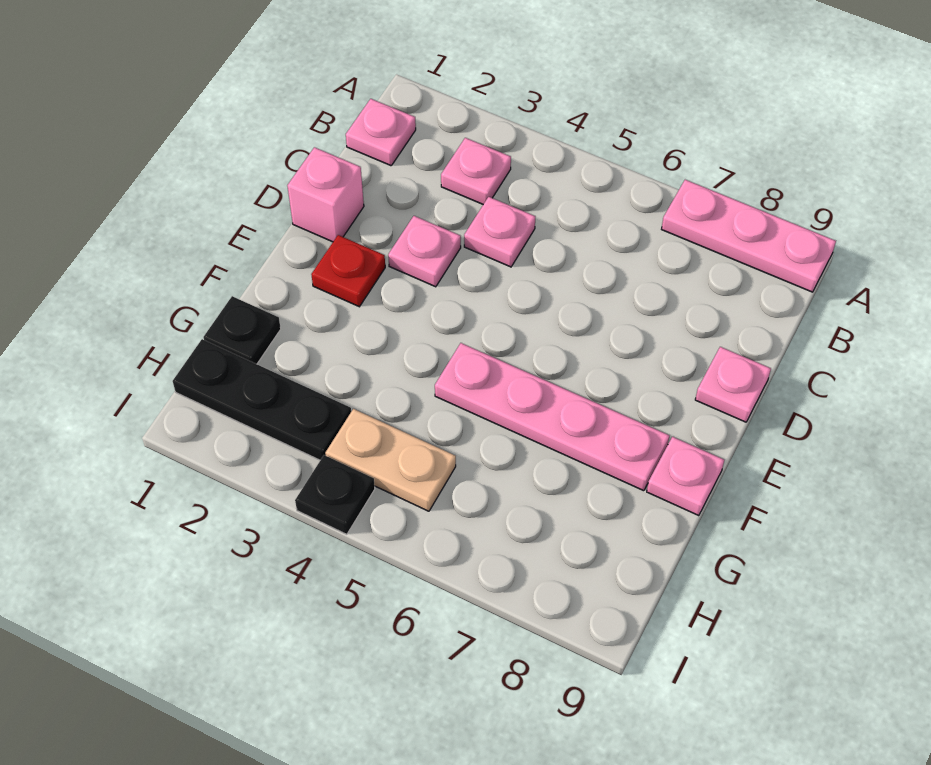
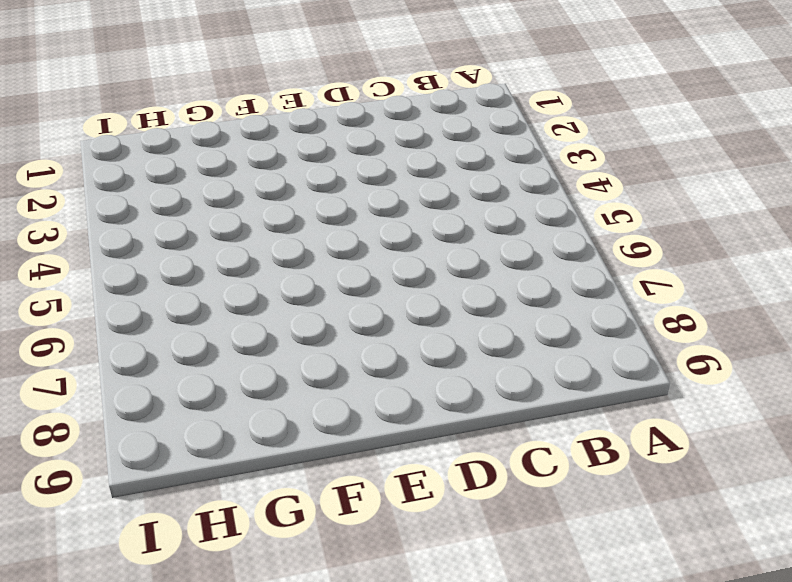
none -> pink 1x3 plate [662,180,836,292]
none -> pink 1x1 plate [346,99,416,166]
none -> pink 1x1 plate [441,138,511,204]

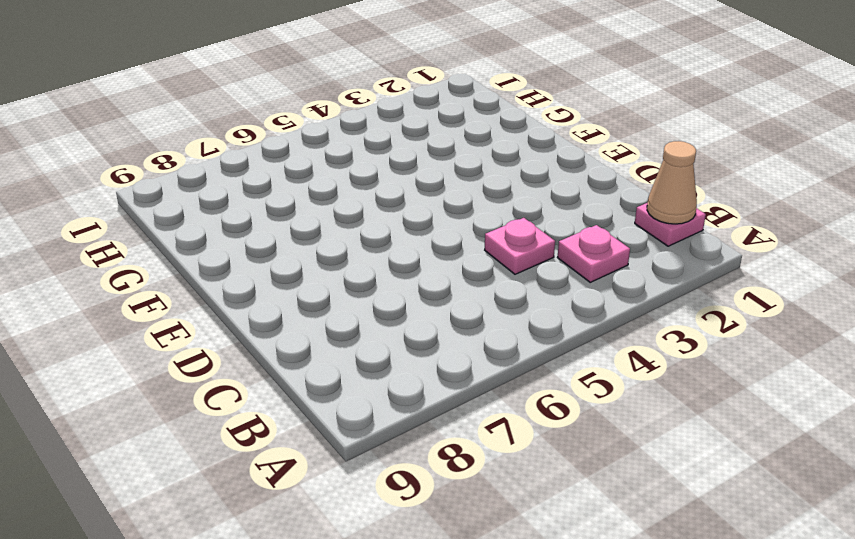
tan 1x1 cone [647,141,697,224] -> none
none -> pink 1x3 plate [662,180,836,292]
none -> pink 1x1 brick [287,147,364,242]
none -> pink 1x1 plate [388,216,461,287]

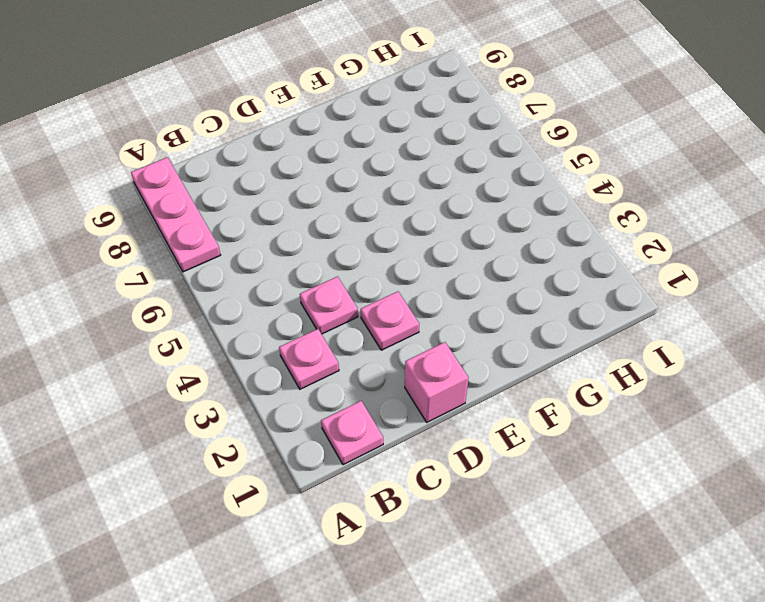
none -> pink 1x1 plate [695,347,771,422]
none -> red 1x1 plate [311,235,385,307]
none -> pink 1x4 plate [435,343,670,491]

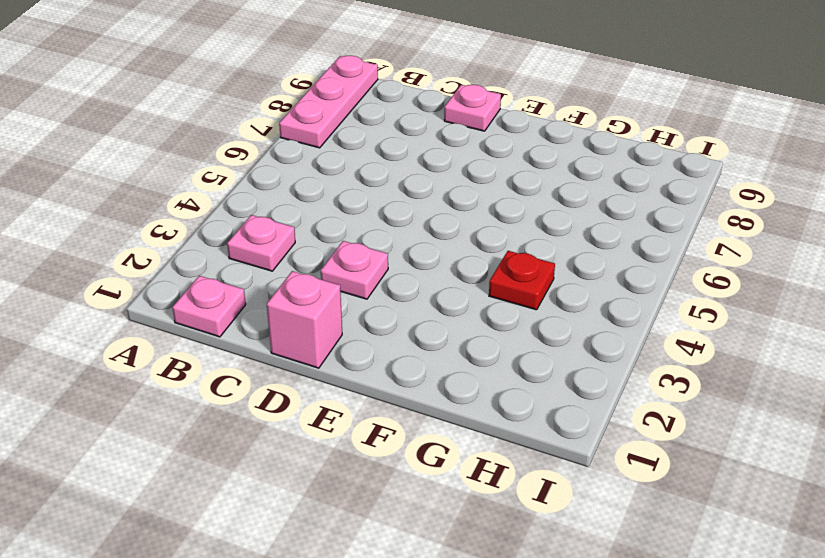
red 1x1 plate [489,251,555,310] -> red 1x1 plate moved to [311,235,385,307]
none -> pink 1x1 plate [464,197,535,267]
none -> pink 1x4 plate [435,343,670,491]
none -> pink 1x1 plate [647,437,724,516]

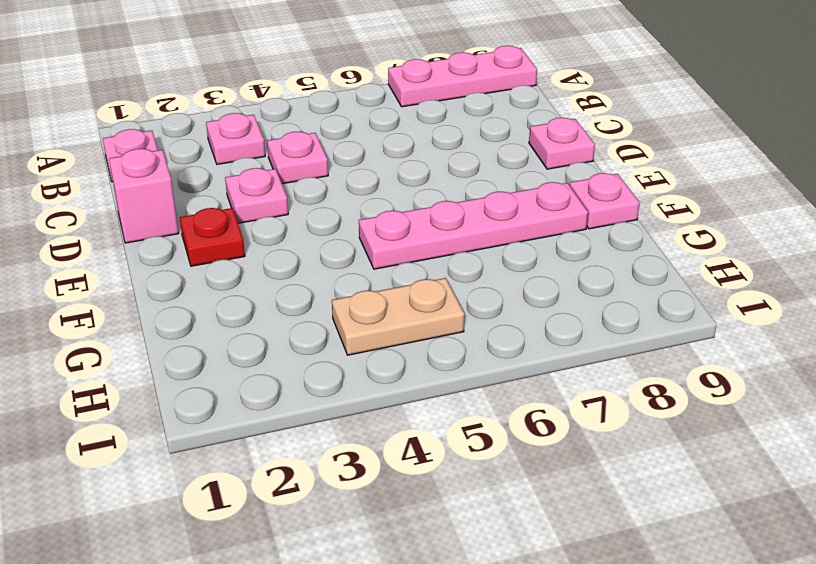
none -> black 1x1 plate [203,296,281,364]
none -> black 1x3 plate [173,339,351,460]
none -> black 1x1 plate [295,455,375,534]

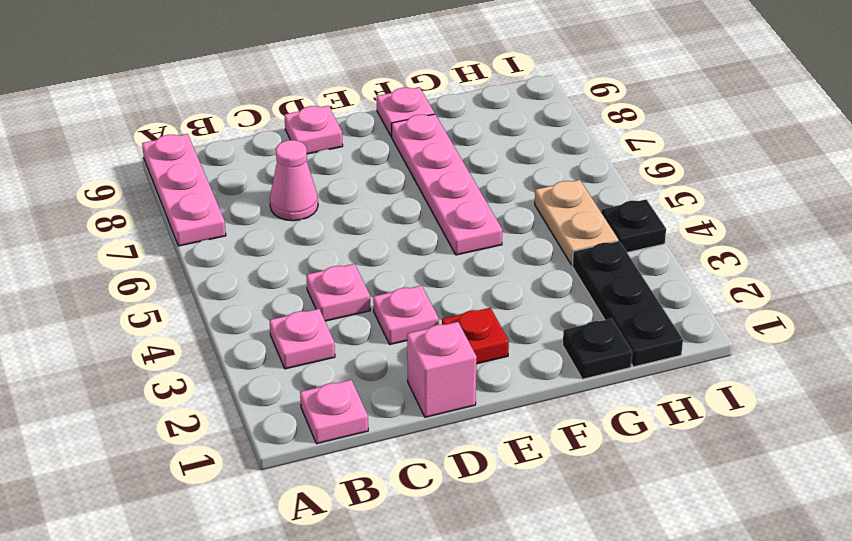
pink 1x1 cone [270,140,318,221] -> none

